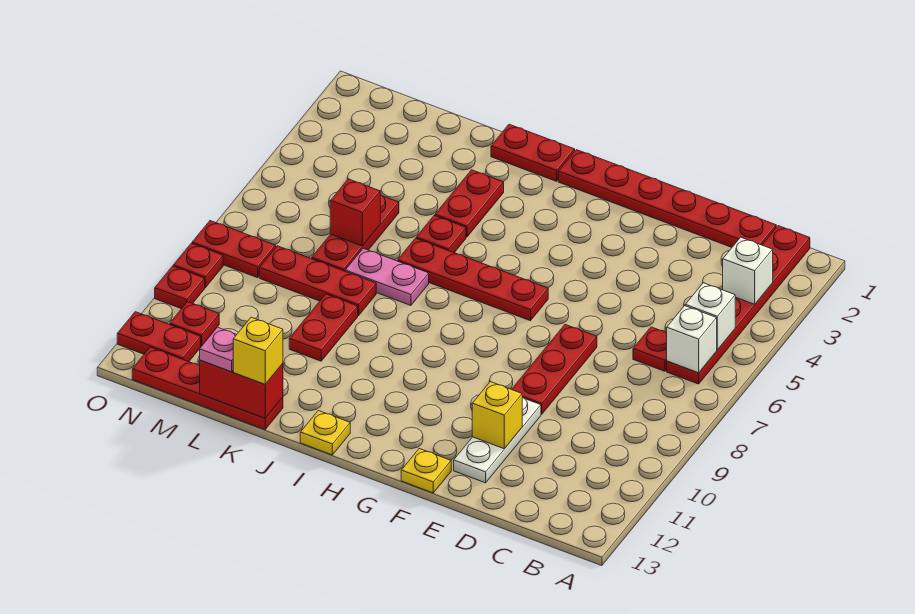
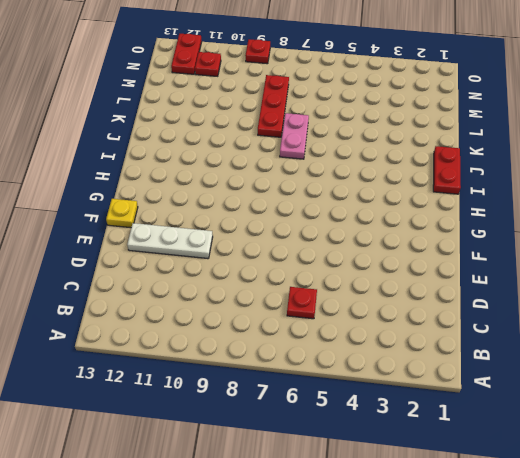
none -> red 1x6 plate [667,226,810,384]
none -> red 1x6 plate [558,150,776,247]
none -> red 1x3 plate [512,325,597,414]

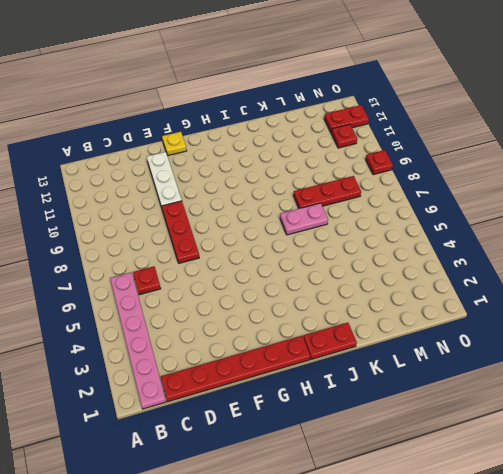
pink 1x6 plate [110,272,166,409] -> red 1x6 plate [667,226,810,384]
none -> red 1x4 plate [398,238,548,321]
none -> yellow 1x1 plate [300,411,350,455]
none -> red 1x2 plate [435,170,504,237]

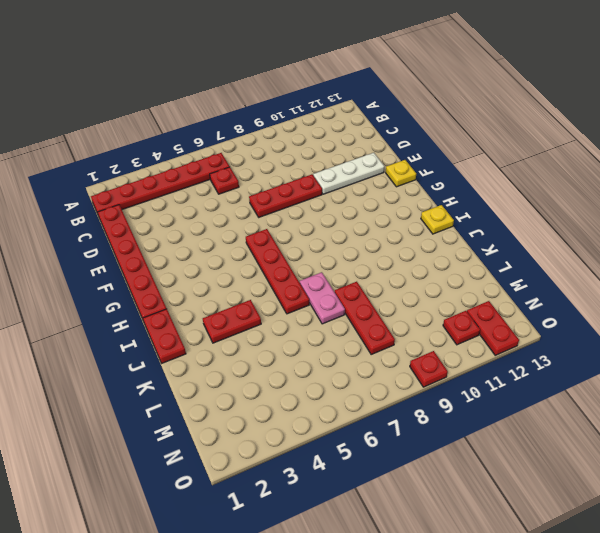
none -> red 1x1 plate [416,216,466,253]
none -> red 1x2 plate [289,294,358,361]
none -> red 1x4 plate [132,347,283,430]

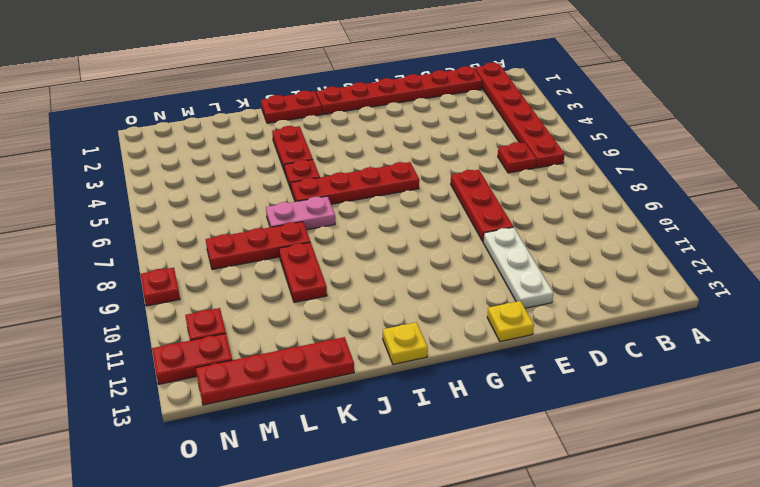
none -> red 1x3 plate [312,195,399,271]
none -> red 1x2 plate [192,221,276,278]
none -> red 1x1 plate [155,266,205,309]

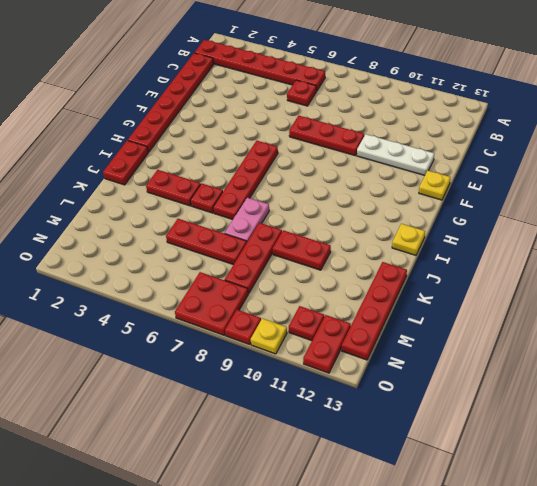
red 2x2 plate [175,272,248,335] -> red 1x2 plate [192,221,276,278]
yellow 1x1 plate [251,318,287,354] -> red 1x1 plate [155,266,205,309]
none -> white 1x1 brick [723,237,773,304]
none -> white 1x1 brick [685,283,735,350]
none -> white 1x1 brick [667,306,717,373]

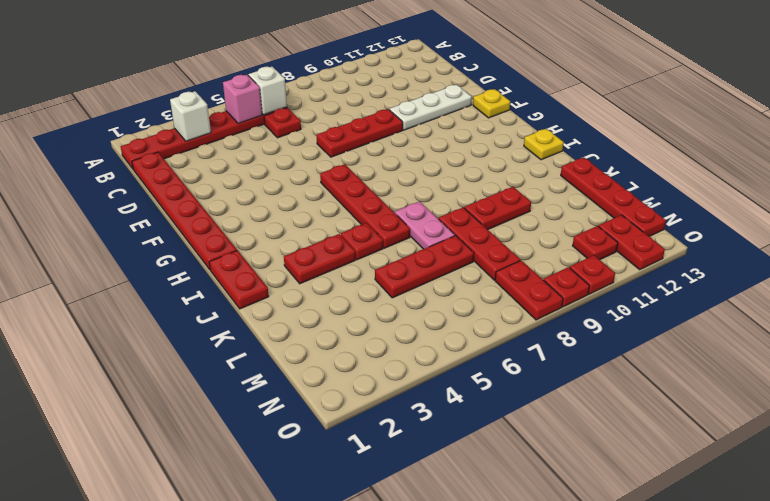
pink 1x1 brick [223,75,262,124] -> white 1x1 brick [685,283,735,350]
none -> yellow 1x1 brick [472,382,522,449]
none -> red 1x2 brick [200,360,283,418]
none -> red 1x1 brick [330,179,380,246]

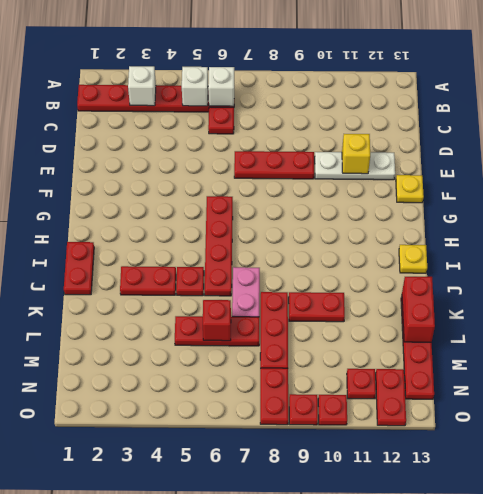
none -> red 1x6 plate [558,150,776,247]
none -> yellow 1x1 brick [233,317,283,384]
none -> pink 1x1 plate [200,327,237,372]

